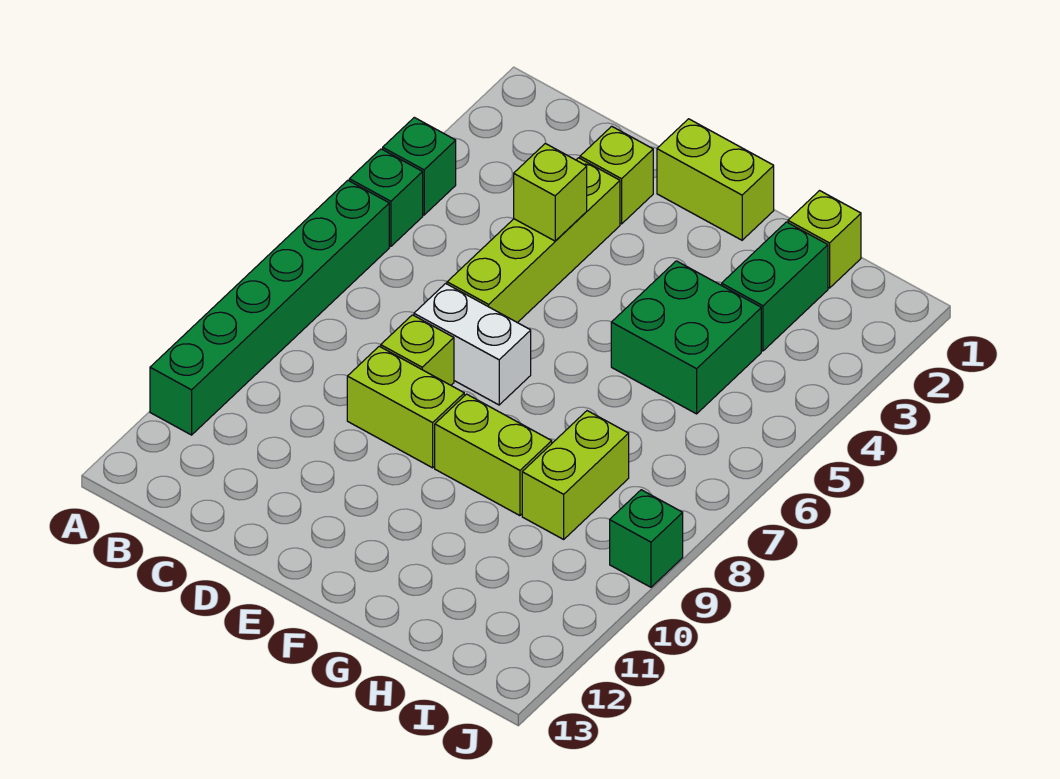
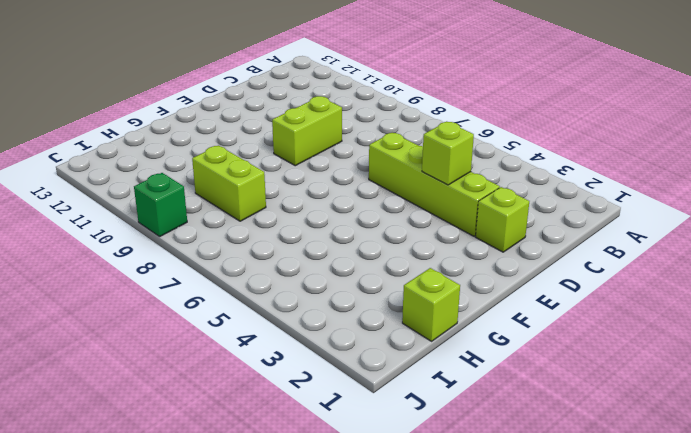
none -> green 1x1 brick [383,117,456,215]
none -> green 1x1 brick [349,149,423,246]
none -> green 1x6 brick [150,180,389,435]

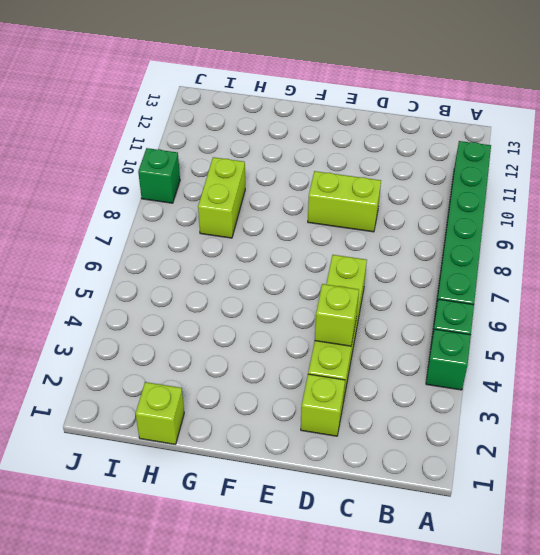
none -> white 1x2 brick [414,283,531,405]
none -> lime 1x1 brick [381,315,454,385]
none -> lime 1x2 brick [657,119,774,240]

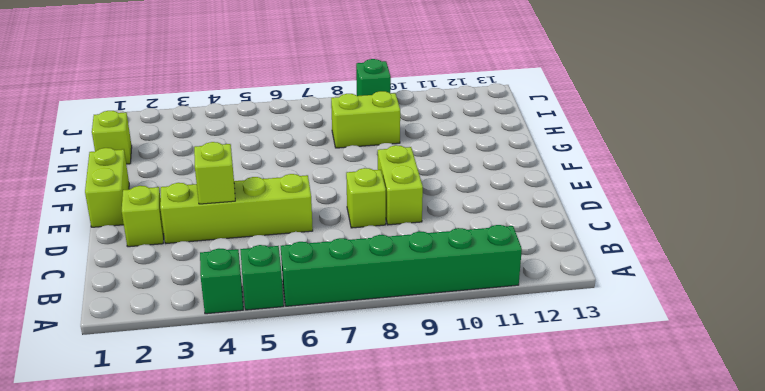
none -> white 1x2 brick [414,283,531,405]
none -> lime 1x2 brick [435,394,552,516]
none -> green 2x2 brick [611,261,761,414]

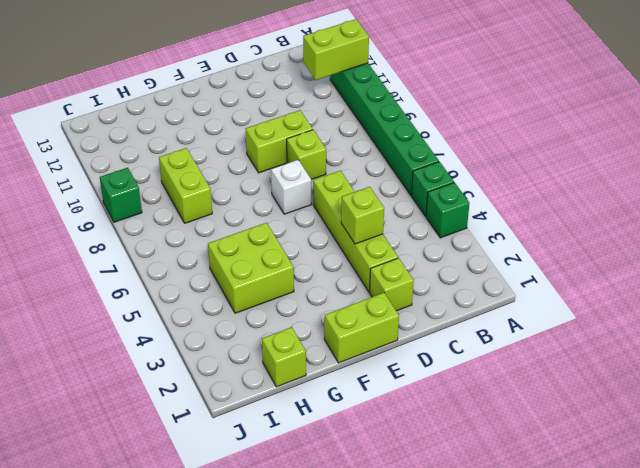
lime 1x2 brick [303,19,369,80] -> lime 1x2 brick moved to [435,394,552,516]
white 1x1 brick [271,160,311,214] -> white 1x2 brick [414,283,531,405]
lime 2x2 brick [208,223,294,313] -> green 2x2 brick [611,261,761,414]
none -> green 1x2 brick [722,222,828,351]

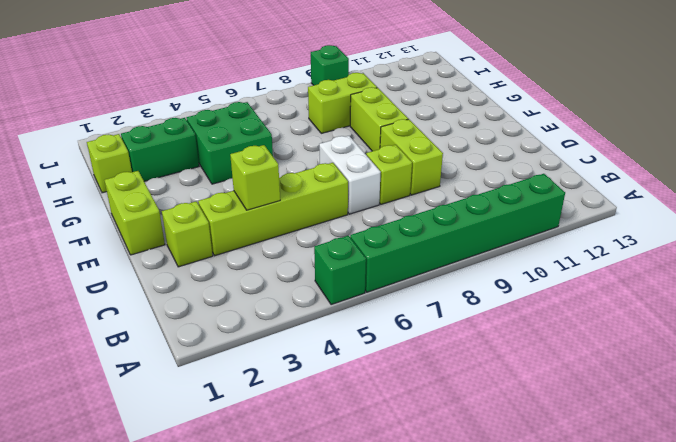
none -> green 1x1 brick [383,117,456,215]

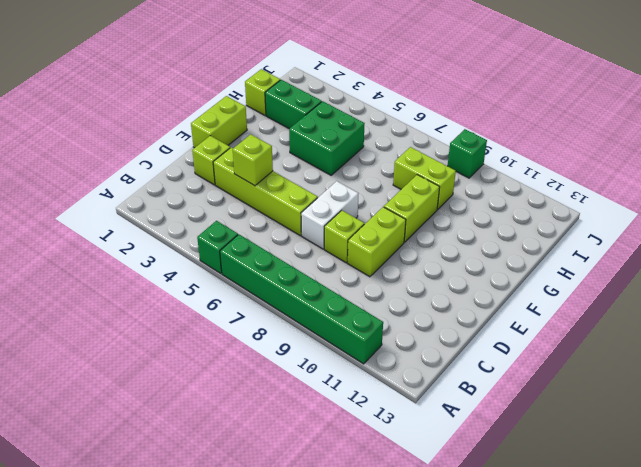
none -> green 1x1 brick [383,117,456,215]

